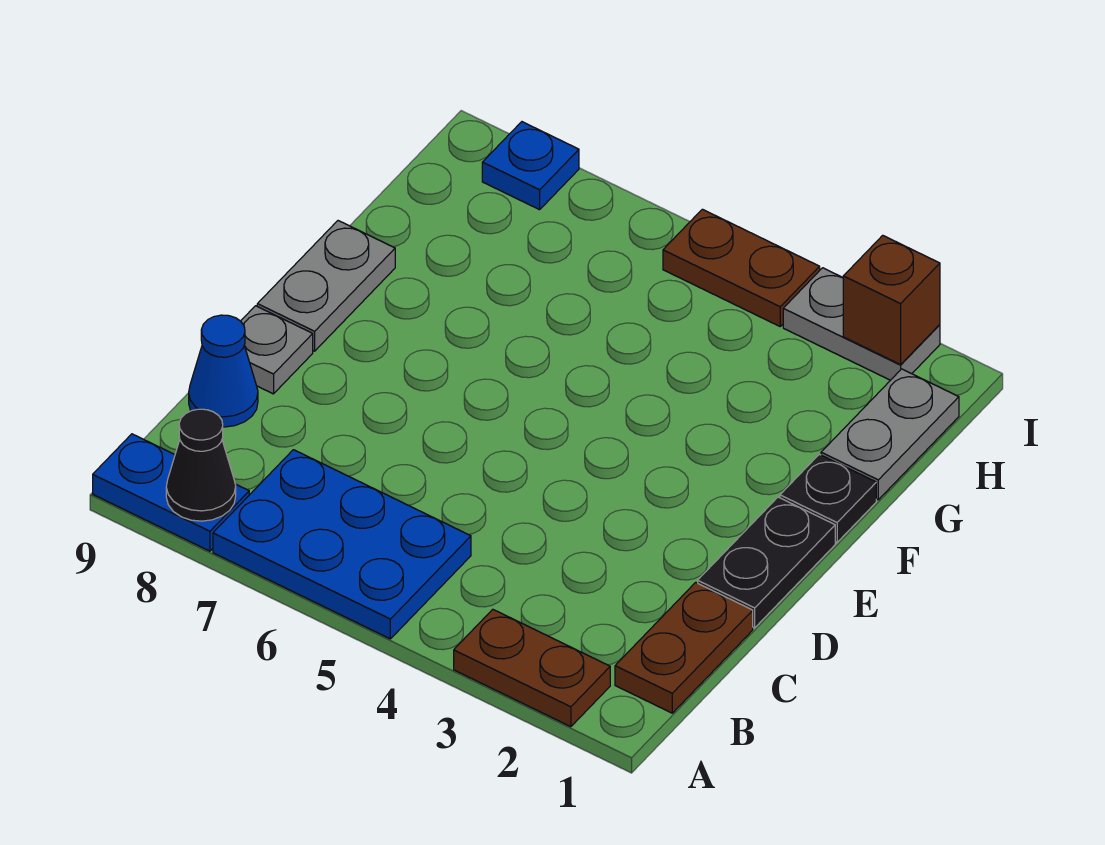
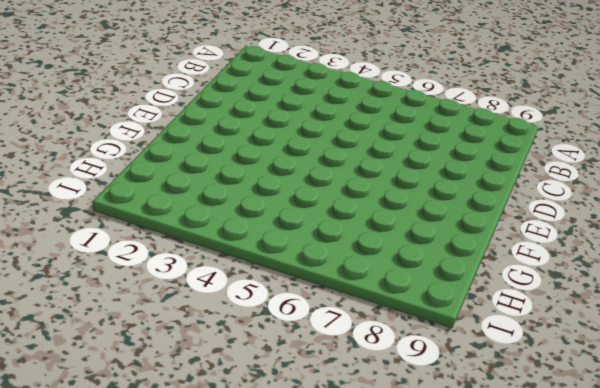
none -> brown 1x2 plate [454,609,610,727]
none -> blue 2x3 plate [213,450,471,639]
none -> blue 1x2 plate [93,434,249,551]

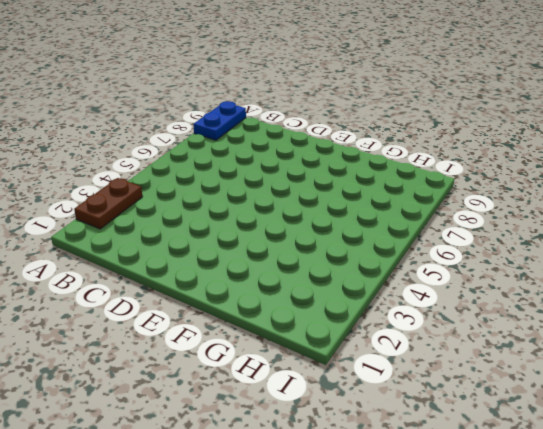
none -> blue 2x3 plate [213,450,471,639]
none -> brown 1x2 plate [615,582,753,713]
none -> blue 1x1 cone [189,315,258,427]

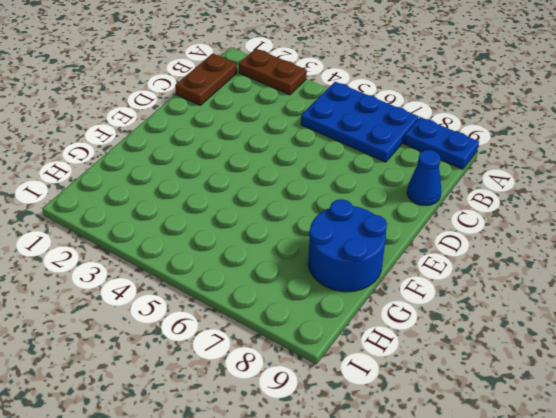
blue 2x2 round brick [308,199,387,292] -> grey 1x2 plate [257,221,395,351]
none -> black 1x2 plate [698,497,835,628]
none -> grey 1x1 plate [241,306,313,394]
none -> black 1x1 plate [780,454,876,542]

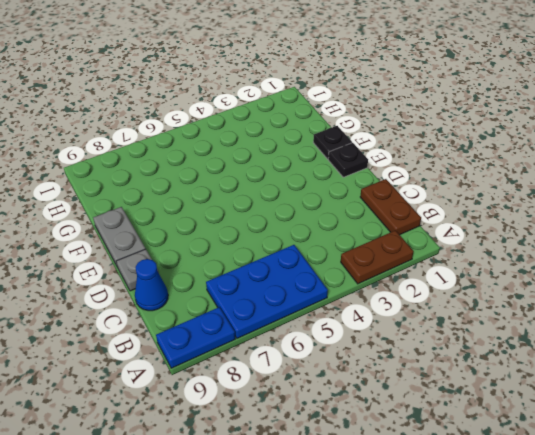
black 1x1 plate [328,143,368,177] -> black 1x2 plate [698,497,835,628]
none -> grey 1x2 plate [821,369,959,500]
none -> grey 1x2 plate [783,268,940,380]
none -> brown 1x2 plate [663,209,820,326]

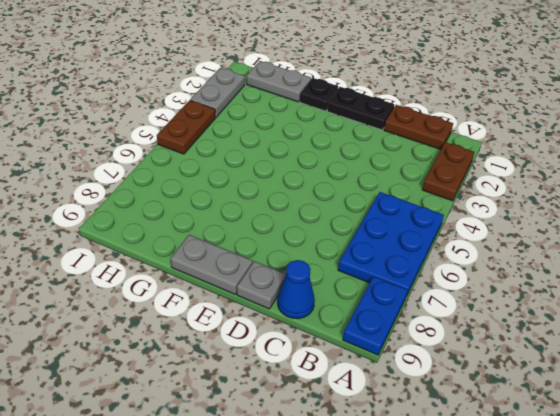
none -> blue 1x1 plate [482,122,579,210]
none -> black 1x1 cone [166,409,236,521]
none -> brown 1x1 brick [843,235,940,365]

